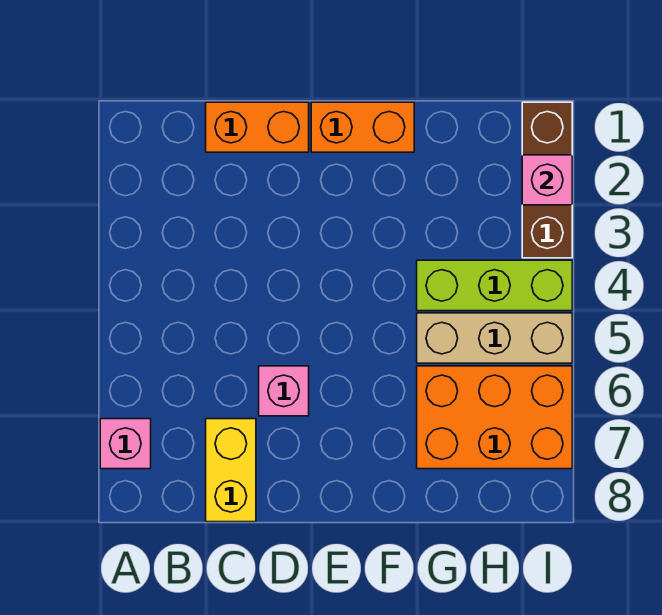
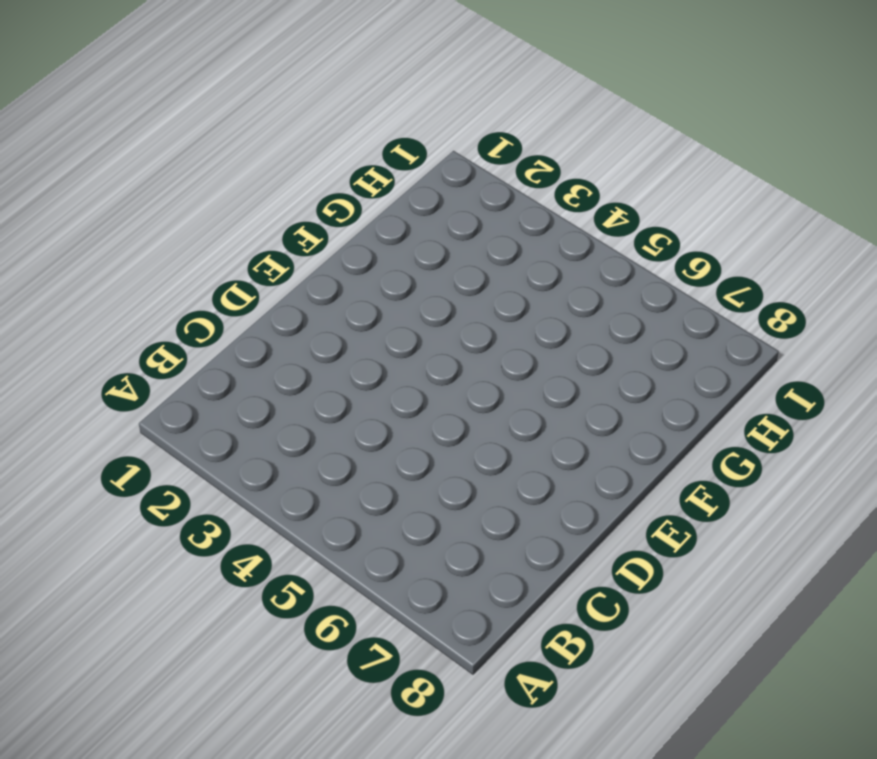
none -> pink 1x1 brick [100,419,151,469]
none -> orange 1x2 brick [206,102,309,152]

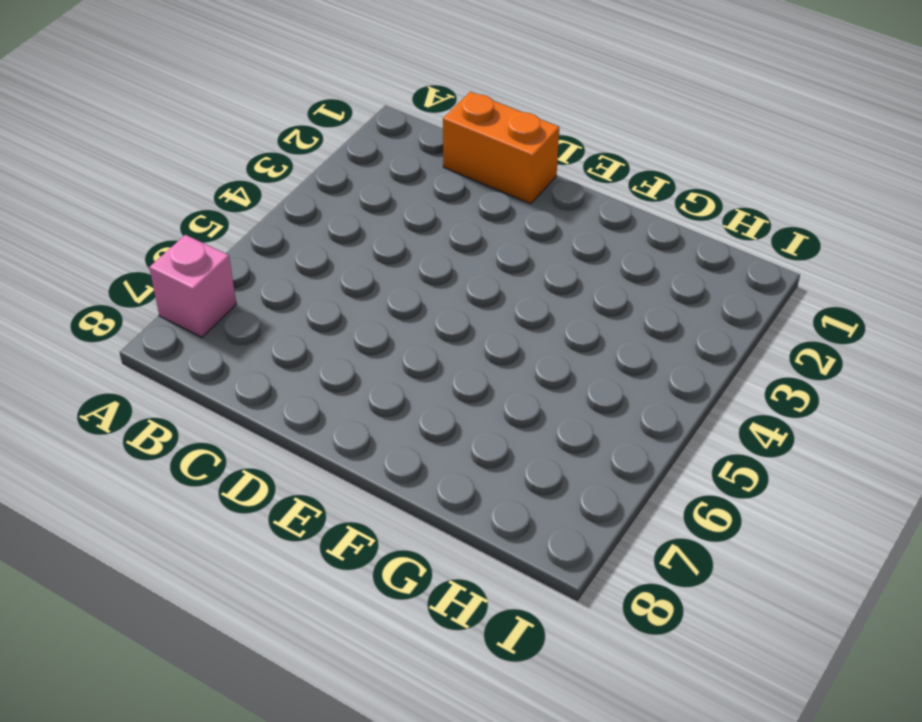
none -> yellow 1x2 brick [206,419,256,522]
none -> pink 1x1 brick [259,366,309,416]

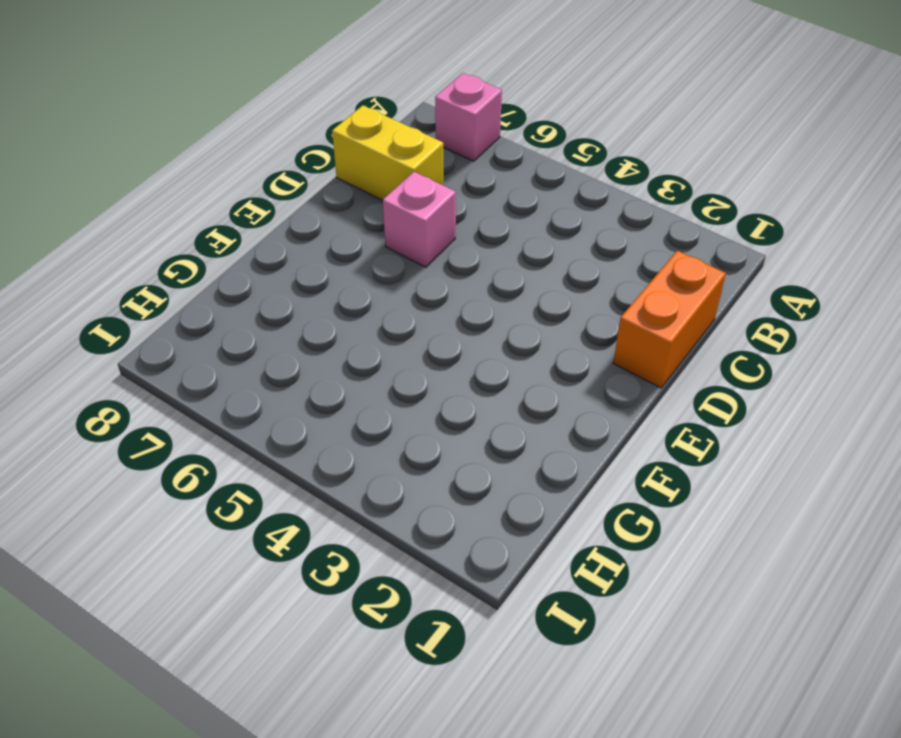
none -> orange 1x2 brick [311,102,414,152]
none -> lime 1x3 brick [417,260,572,311]

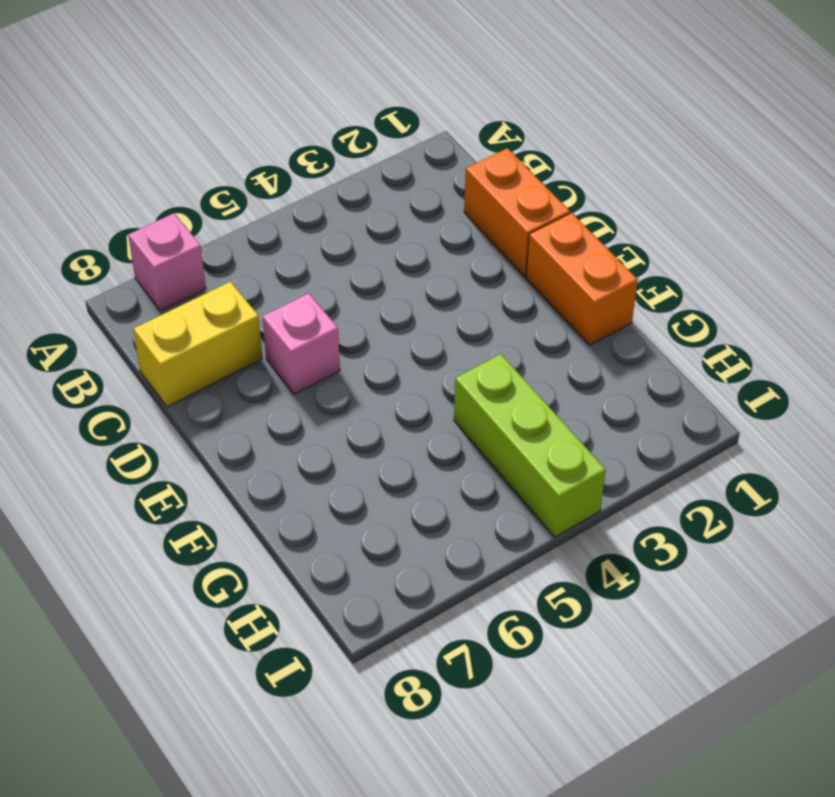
none -> tan 1x3 brick [417,313,572,363]
none -> orange 2x3 brick [417,366,572,469]

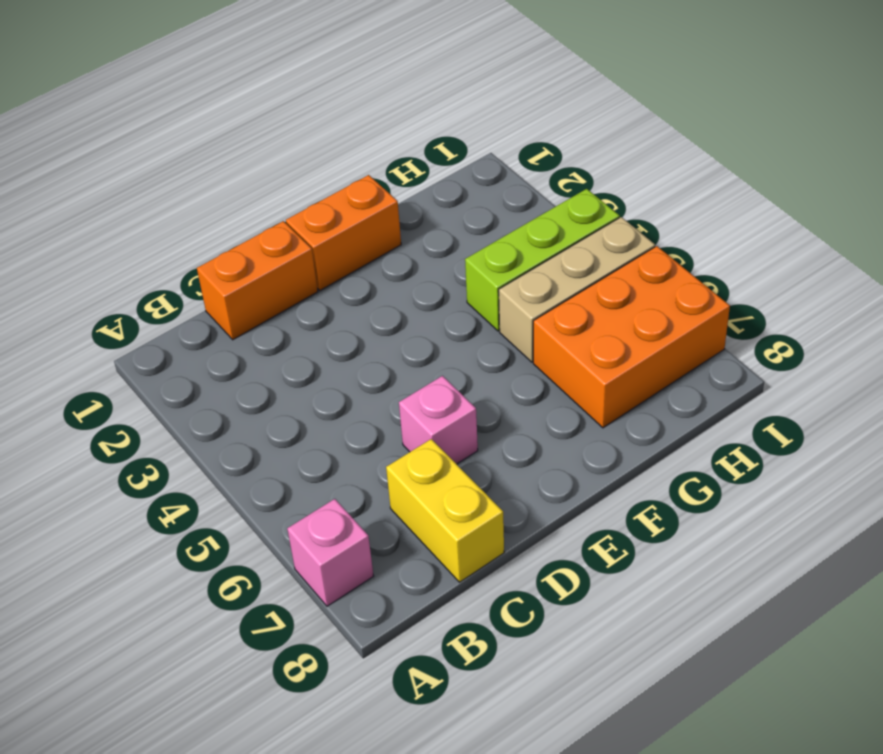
none -> brown 1x3 brick [522,102,572,258]
none -> pink 1x1 brick [522,155,572,205]

